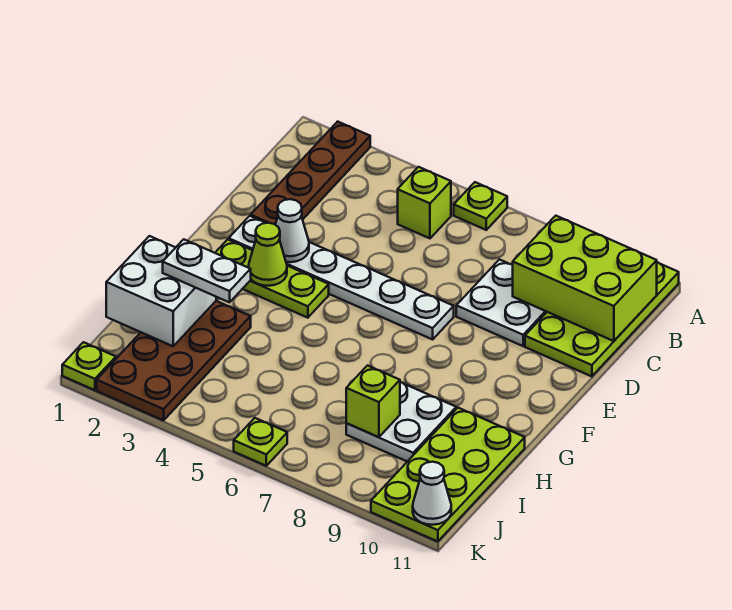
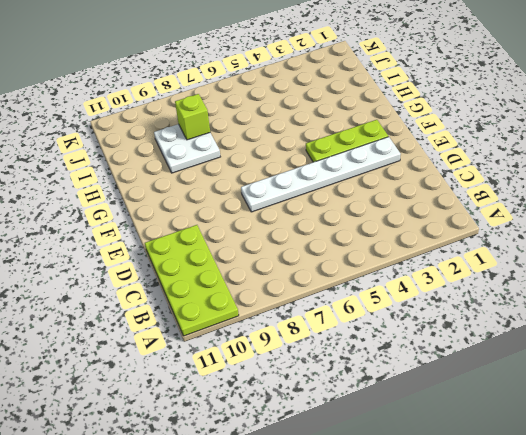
none -> brown 1x4 plate [251,122,370,224]
none -> lime 1x1 plate [454,182,507,230]
none -> lime 1x1 brick [398,167,451,238]

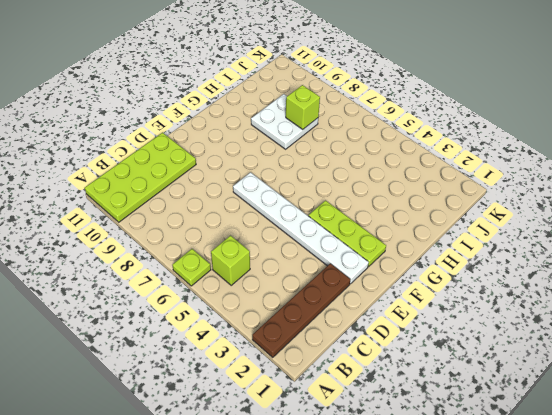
none -> white 2x2 plate [456,259,547,346]
none -> brown 2x4 plate [97,301,251,420]
none -> lime 2x4 plate [371,408,525,542]

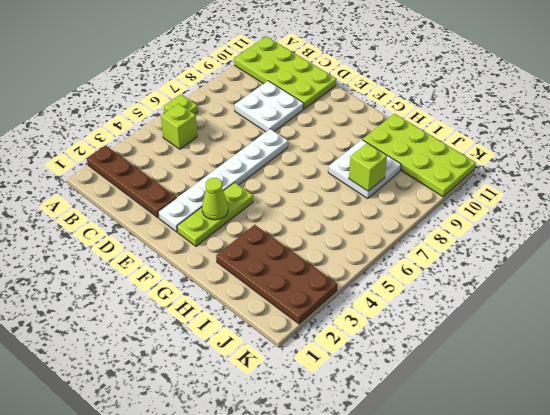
none -> lime 1x1 plate [62,342,116,390]
none -> lime 1x1 plate [234,418,287,466]
none -> lime 2x3 brick [513,216,657,341]

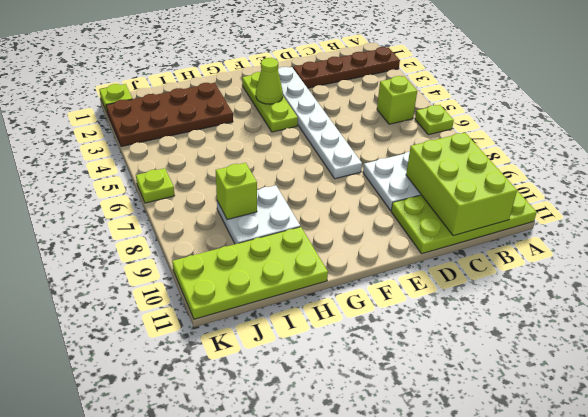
none -> white 1x1 cone [275,199,309,262]
none -> white 2x2 brick [106,236,216,346]
none -> white 1x1 cone [413,462,451,525]

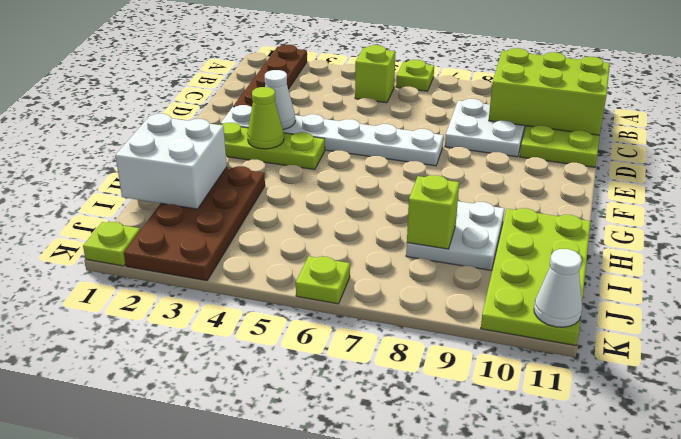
none -> white 1x2 plate [163,239,251,302]

